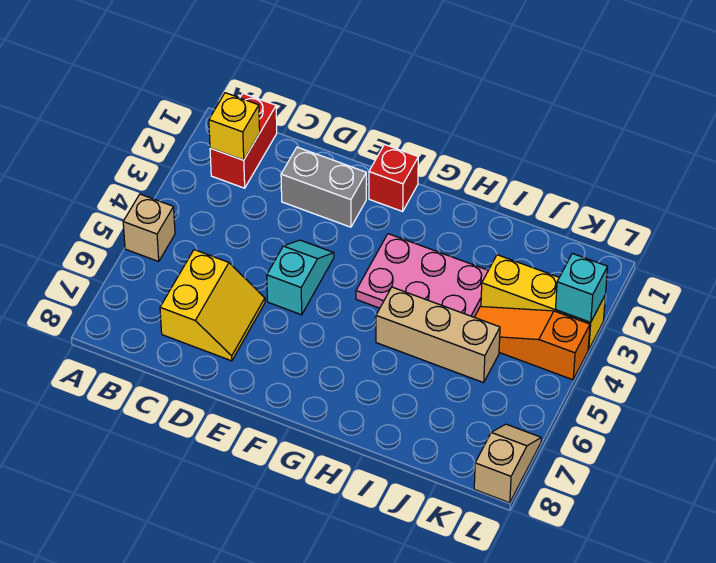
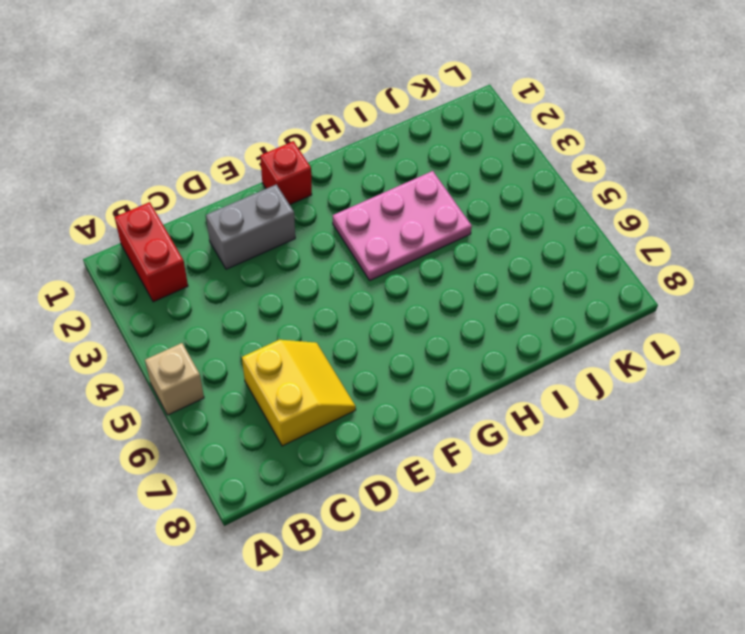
none -> cyan 1x2 slope [267,240,334,315]
none -> tan 1x3 brick [376,287,500,383]
none -> yellow 1x3 brick [481,255,605,350]

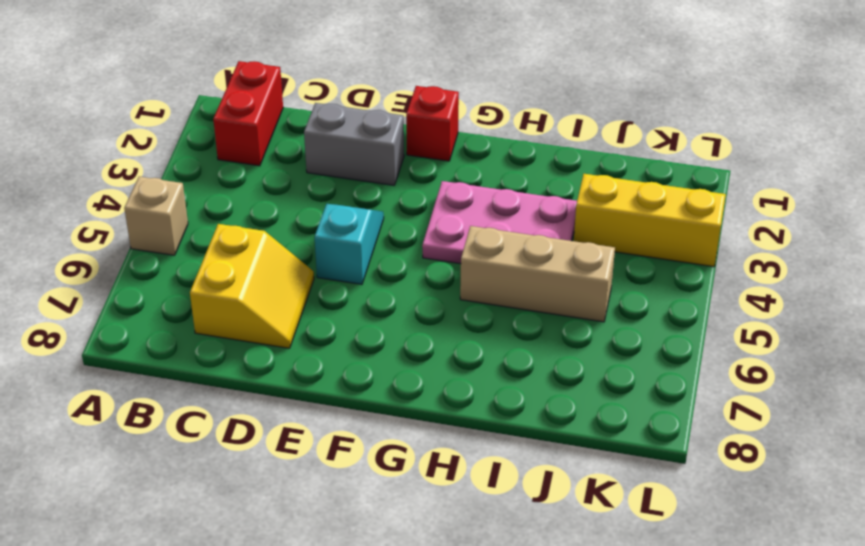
none -> orange 1x3 slope [474,307,590,380]
none -> tan 1x2 slope [474,424,541,503]
none -> yellow 1x1 brick [209,93,260,160]

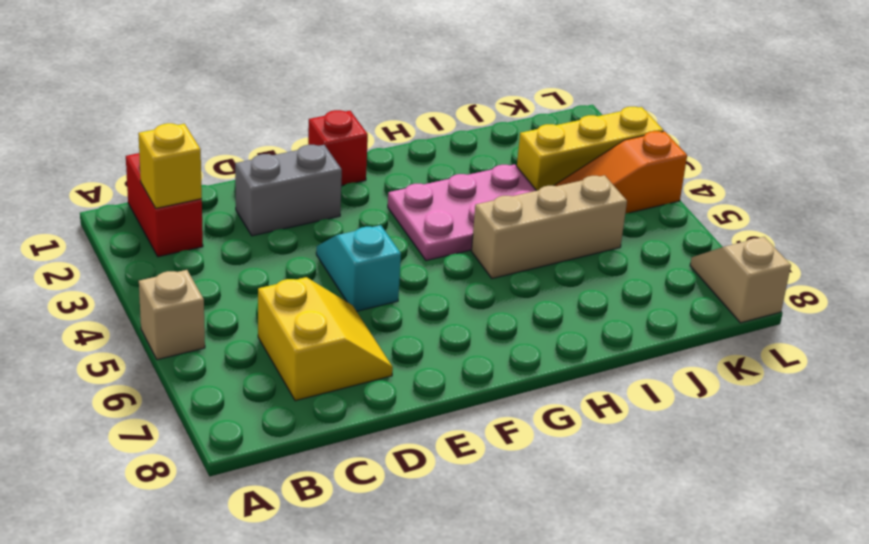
none -> cyan 1x1 brick [556,253,608,322]

